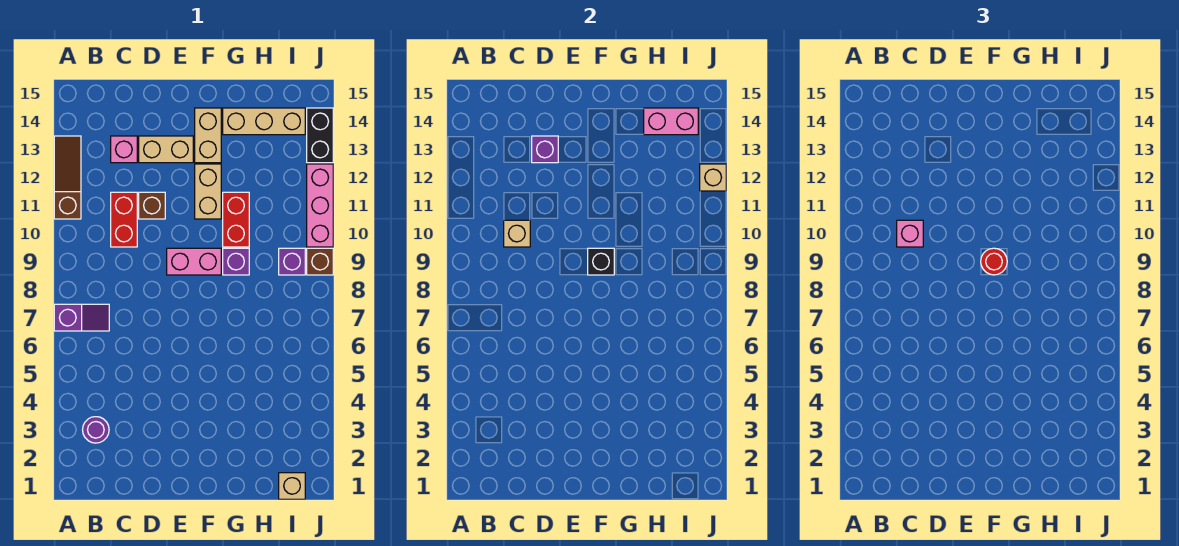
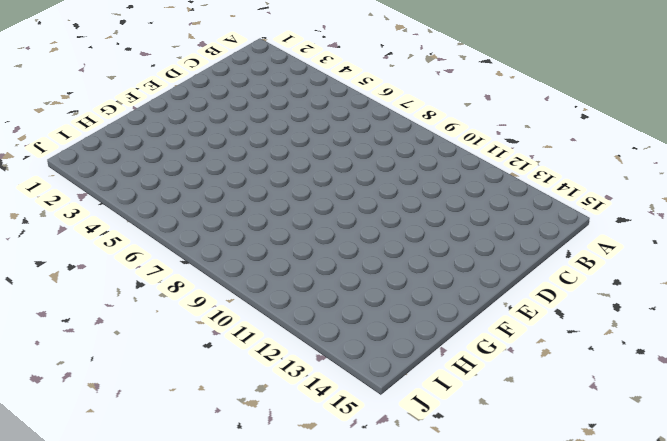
none -> purple 1x2 slope [54,304,109,331]
none -> brown 1x3 slope [54,136,81,219]
none -> purple 1x1 round brick [83,417,109,443]

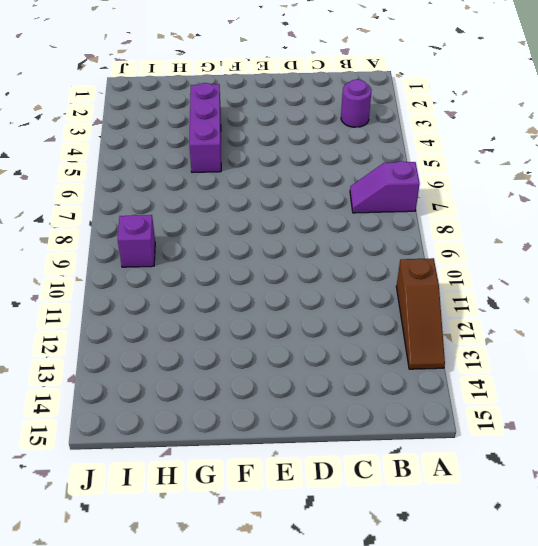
purple 1x3 brick [189,83,221,173] -> none
none -> red 1x2 brick [111,192,137,247]
none -> pink 1x1 brick [111,136,137,163]
none -> brown 1x1 brick [139,192,165,219]

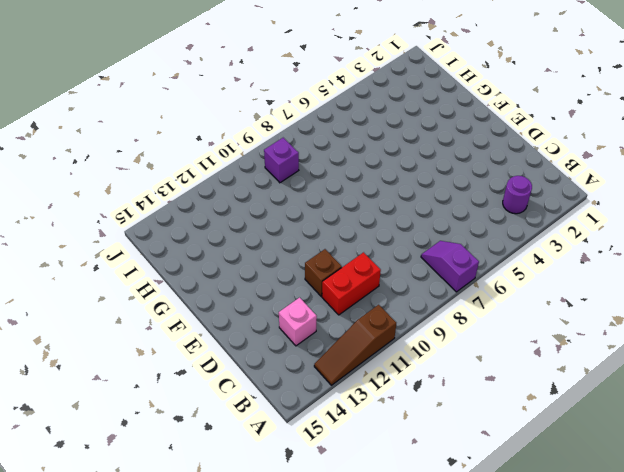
none -> tan 1x2 brick [139,136,193,163]
none -> pink 1x2 brick [167,248,221,275]
none -> tan 1x2 brick [195,164,221,219]

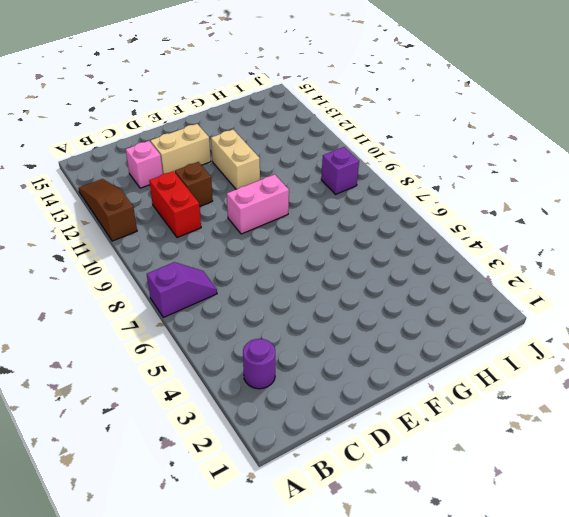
none -> tan 1x2 brick [195,108,221,163]
none -> purple 1x1 brick [223,248,249,275]
none -> red 1x2 brick [223,192,249,247]

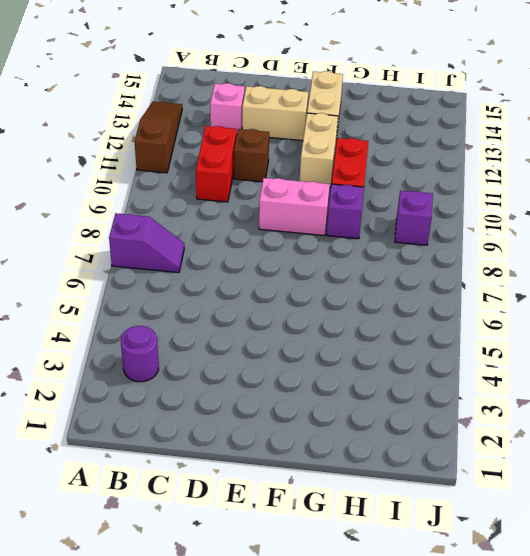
none -> tan 1x3 brick [223,108,305,135]
none -> tan 1x1 brick [279,473,305,499]
none -> brown 1x1 brick [307,248,333,275]

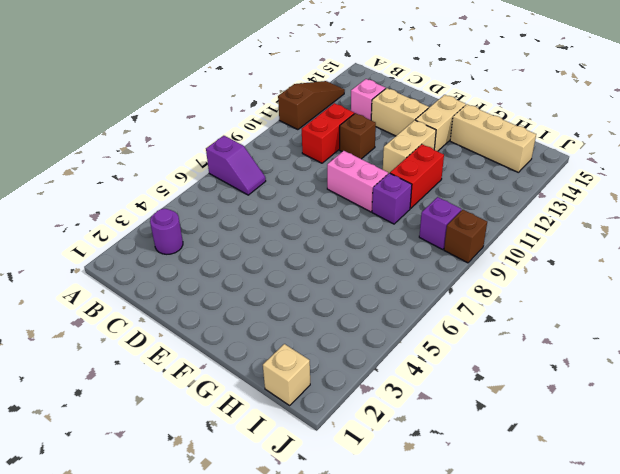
none -> pink 1x3 brick [307,164,333,247]
none -> black 1x2 brick [307,108,333,163]
none -> tan 1x1 brick [504,220,530,247]

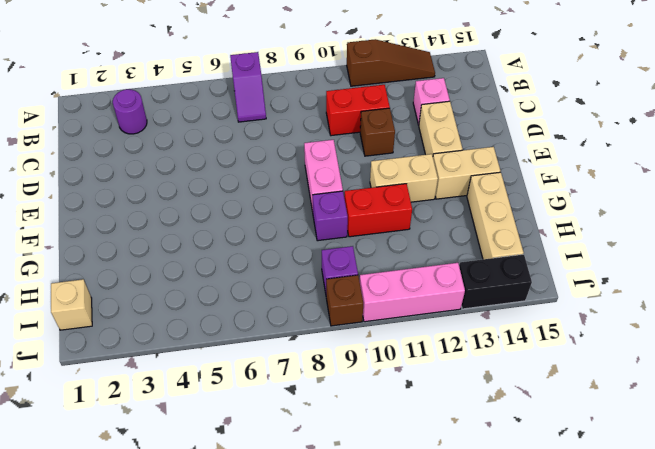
none -> tan 1x1 brick [504,220,530,247]
none -> purple 1x1 brick [532,136,558,163]
none -> black 1x1 brick [588,248,614,275]

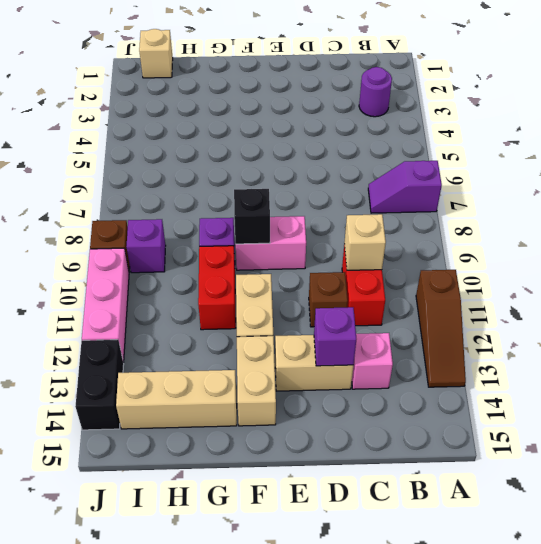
none -> pink 1x2 brick [644,108,698,135]
none -> tan 1x1 brick [700,164,726,191]
none -> pink 1x1 brick [897,220,923,247]

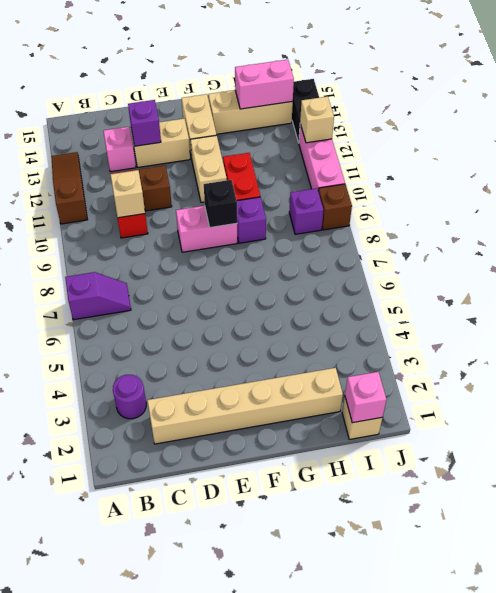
tan 1x6 brick [147,368,343,444] -> none
pink 1x1 brick [345,372,387,423] -> pink 1x1 brick moved to [897,220,923,247]
none -> red 1x1 round brick [981,248,1007,275]

